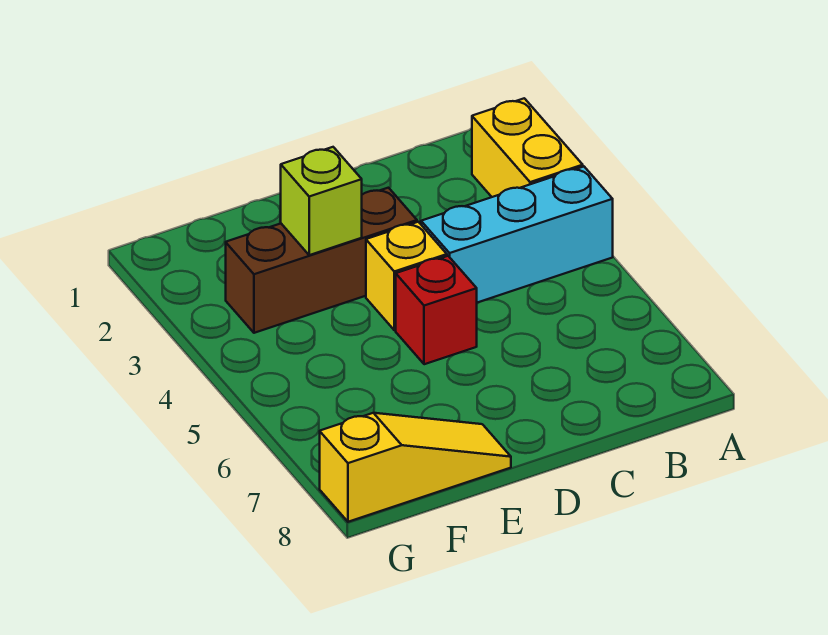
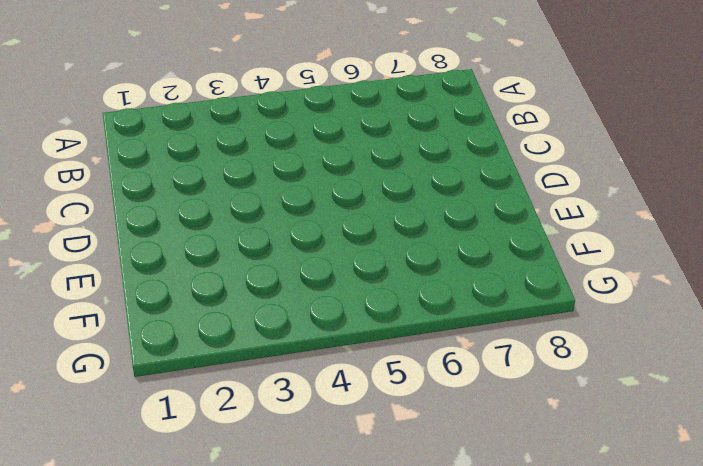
none -> yellow 1x2 brick [472,98,583,197]
none -> cyan 1x3 brick [421,167,613,303]

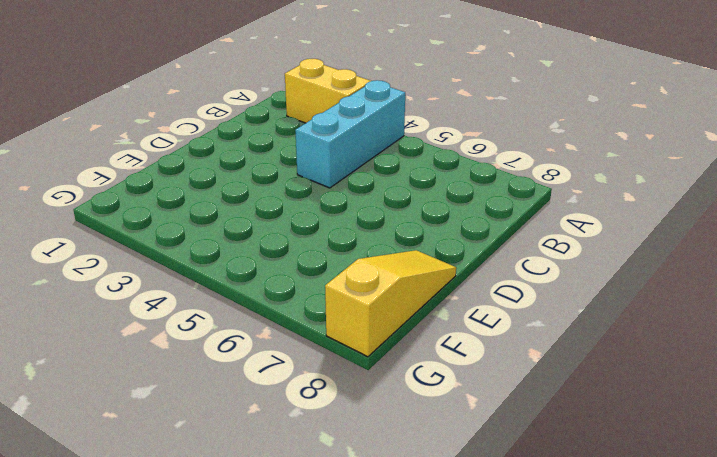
none -> brown 1x3 brick [226,188,417,333]
none -> yellow 1x1 brick [366,222,447,330]

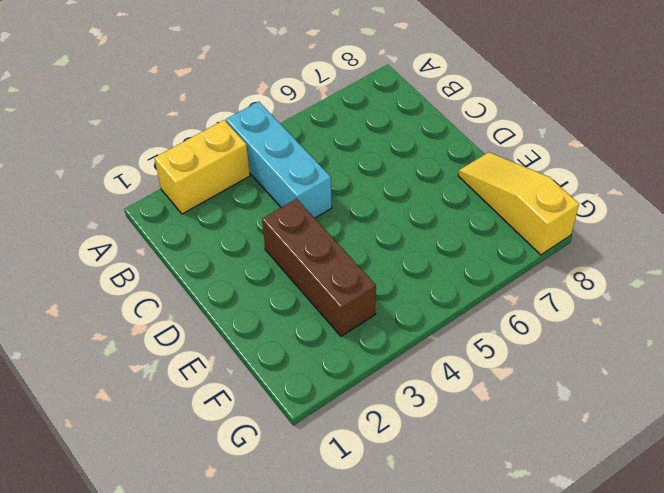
none -> yellow 1x1 brick [366,222,447,330]
none -> red 1x1 brick [396,256,477,364]

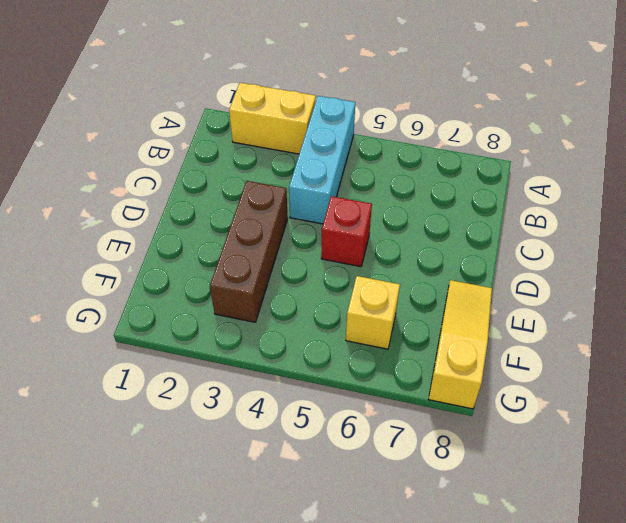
yellow 1x1 brick [346,276,400,349] -> yellow 1x1 brick moved to [366,222,447,330]
none -> lime 1x1 brick [281,147,362,255]

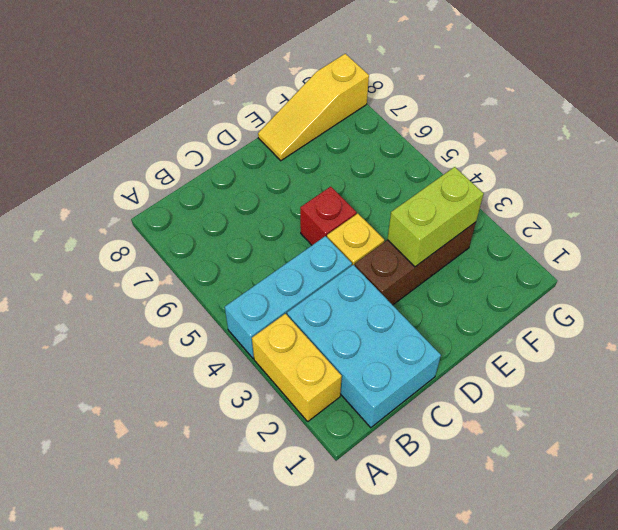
cyan 2x3 brick [287,265,441,428] -> none
lime 1x2 brick [387,167,484,267] -> lime 1x1 brick [281,147,362,255]

